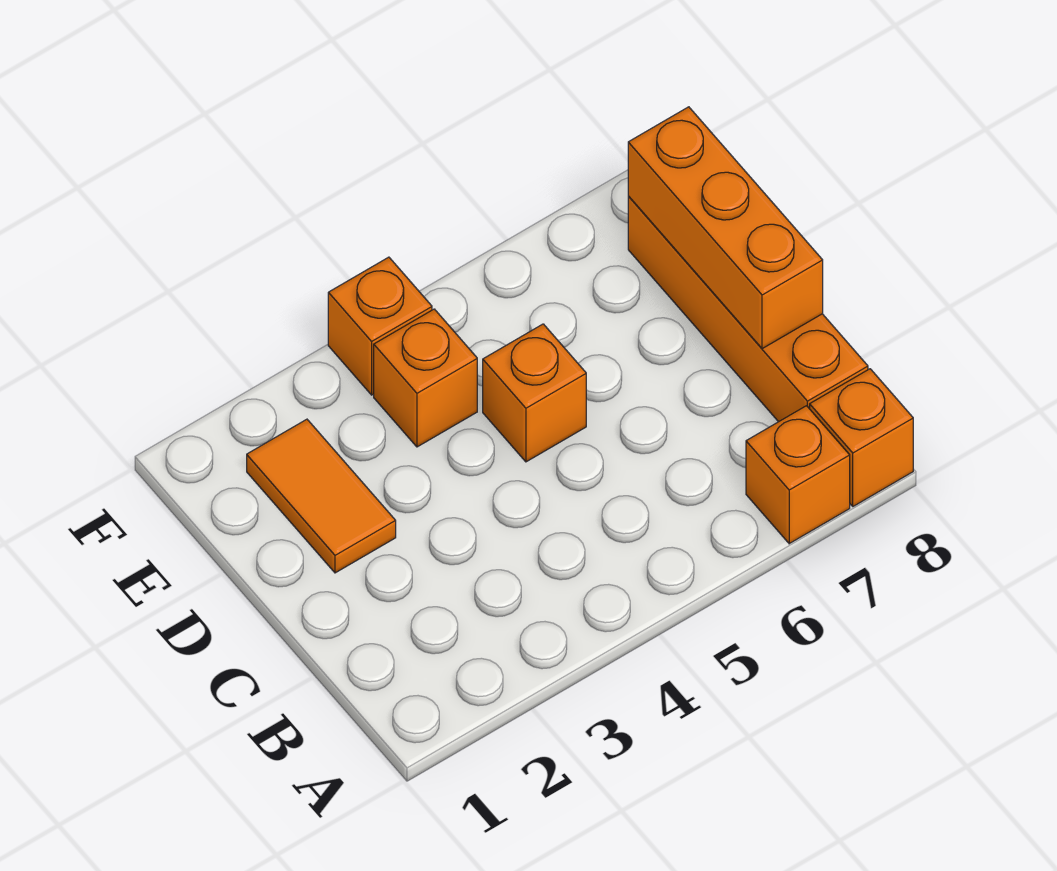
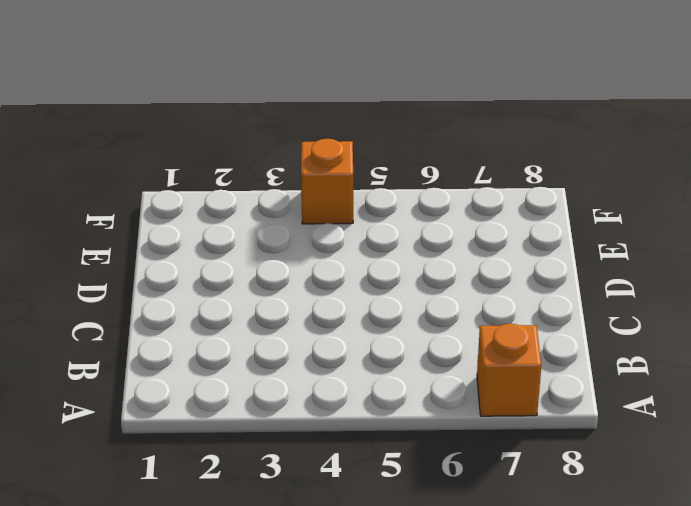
none -> orange 1x1 brick [810,369,913,506]
none -> orange 1x4 brick [628,196,868,422]

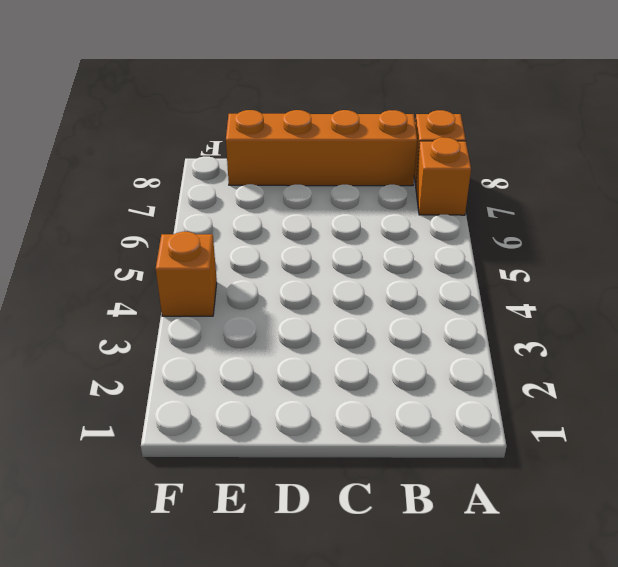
none -> orange 1x2 tile [247,419,396,573]
none -> orange 1x1 brick [483,324,586,462]

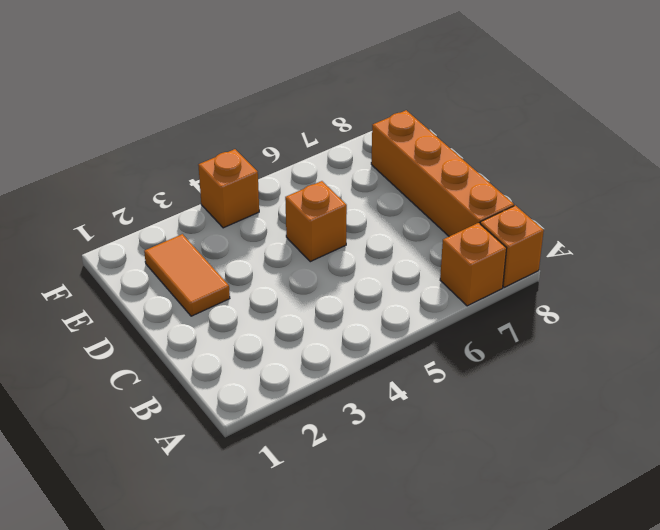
none -> orange 1x1 brick [374,309,477,447]
none -> orange 1x3 brick [628,107,823,349]

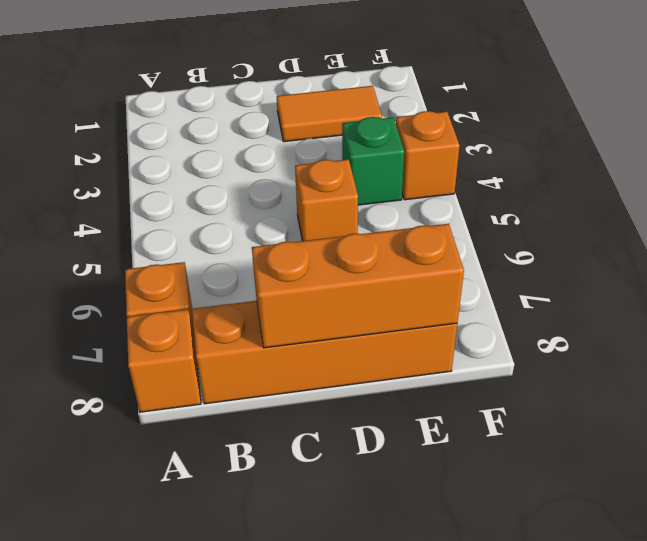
green 1x1 brick [342,117,404,205] -> orange 1x1 brick [374,309,477,447]

